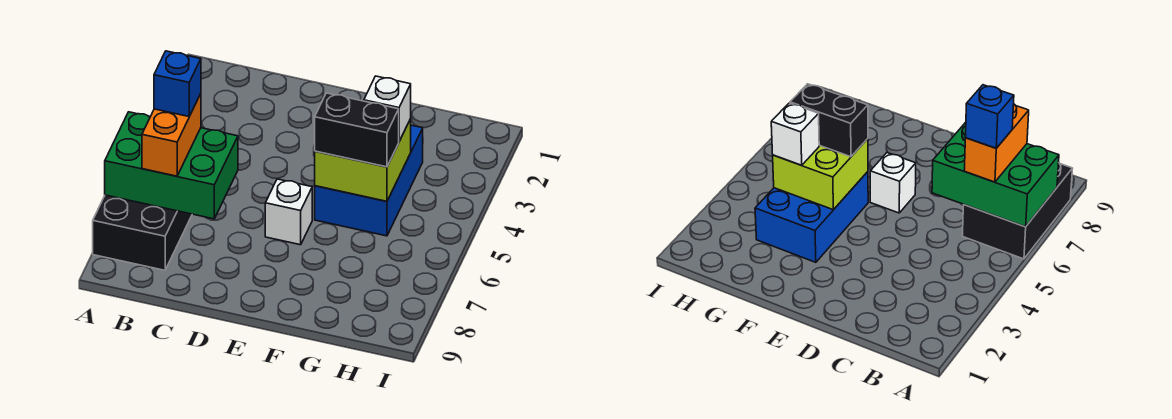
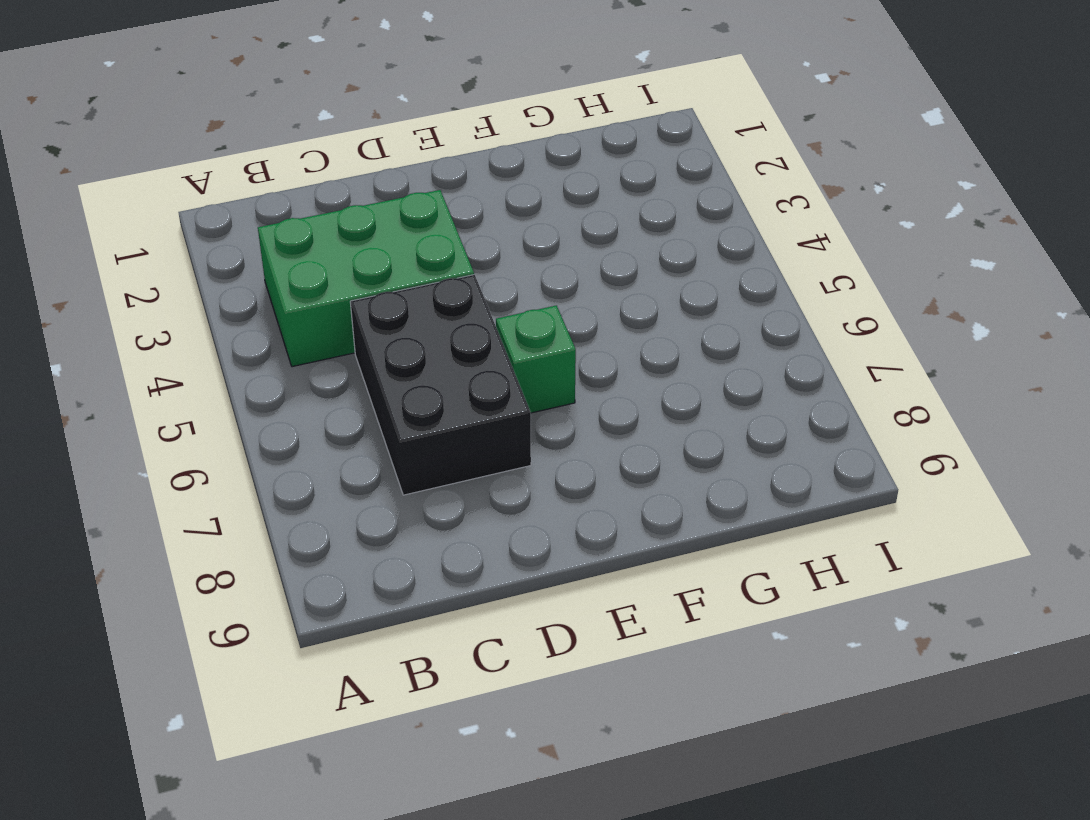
green 2x3 brick [258,190,474,367] -> green 2x3 brick moved to [105,112,238,219]
black 2x3 brick [350,275,531,495] -> black 2x3 brick moved to [93,195,192,270]
green 1x1 brick [496,305,576,413] -> white 1x1 brick [265,179,312,245]
none -> blue 2x3 brick [315,125,423,236]
none -> lime 2x2 brick [315,119,411,201]

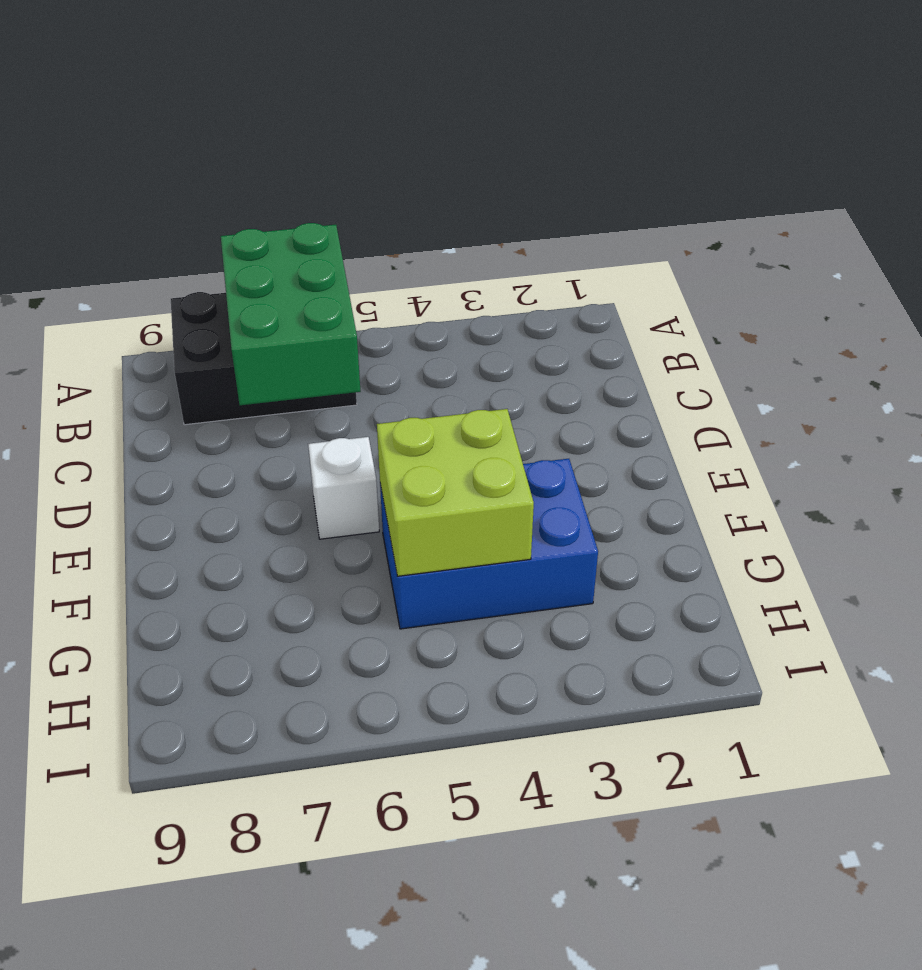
none -> orange 1x2 brick [142,94,201,176]
none -> black 1x2 brick [315,93,399,167]

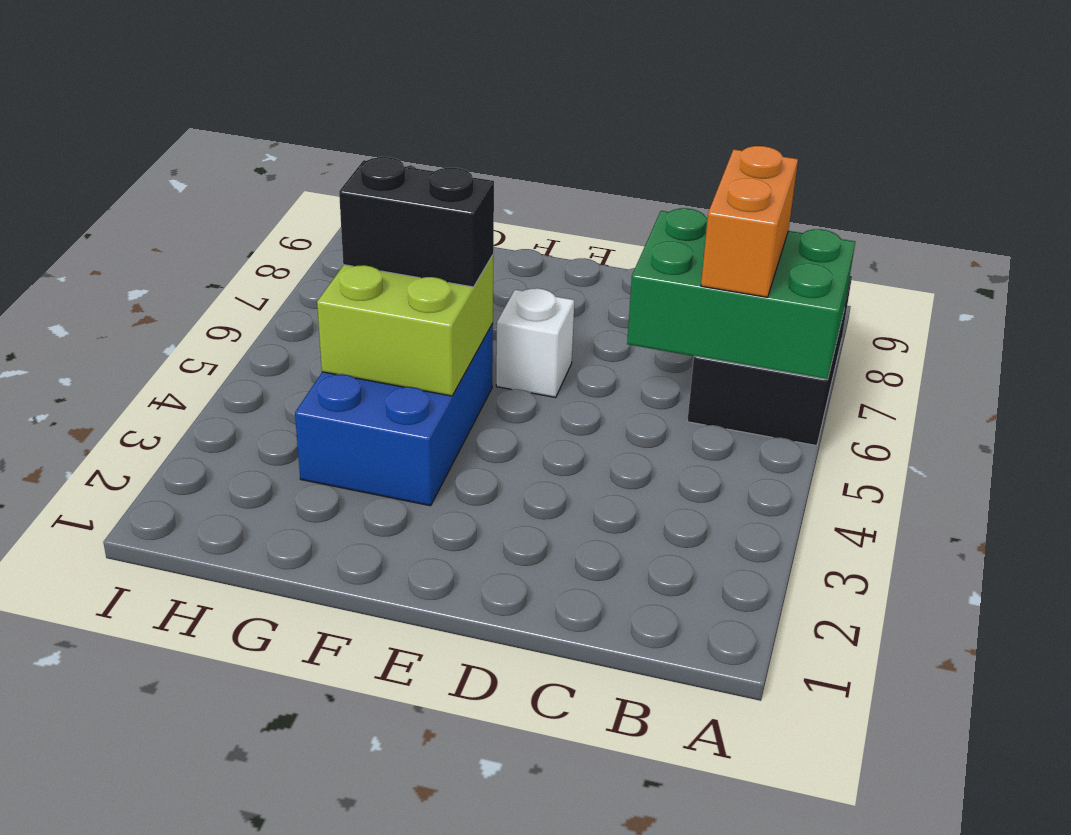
none -> white 1x1 brick [364,76,411,141]
none -> blue 1x1 brick [154,51,201,117]

